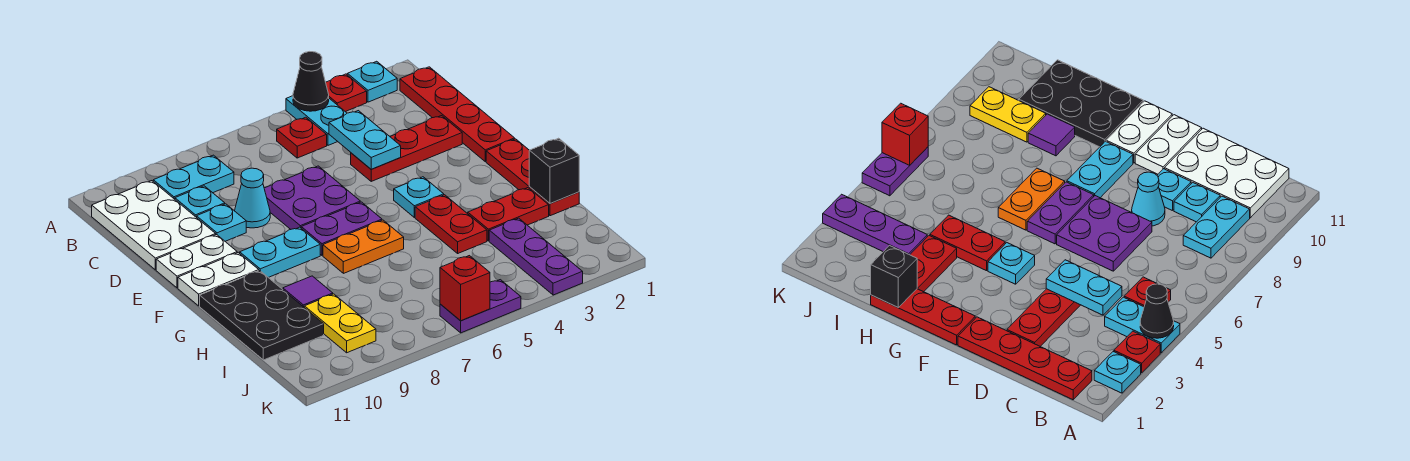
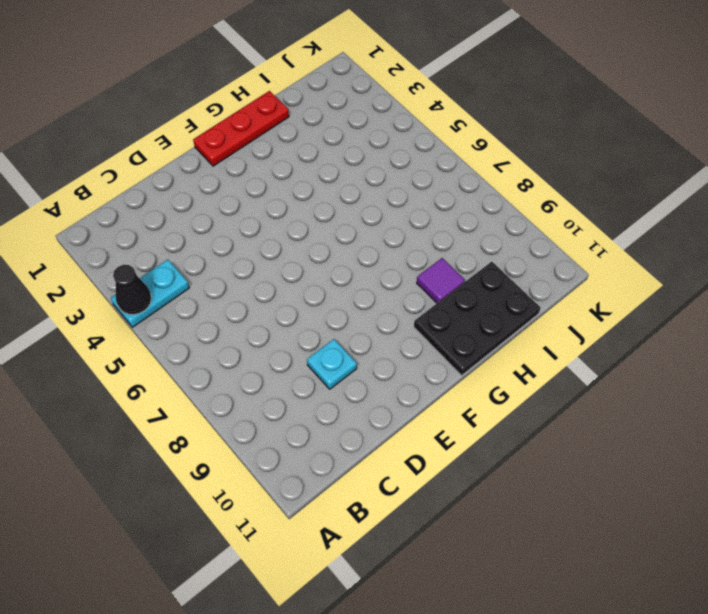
none -> cyan 1x1 plate [347,61,397,102]
none -> red 1x1 plate [326,74,367,112]
none -> red 1x4 plate [400,67,515,162]
none -> red 1x1 plate [277,117,327,158]

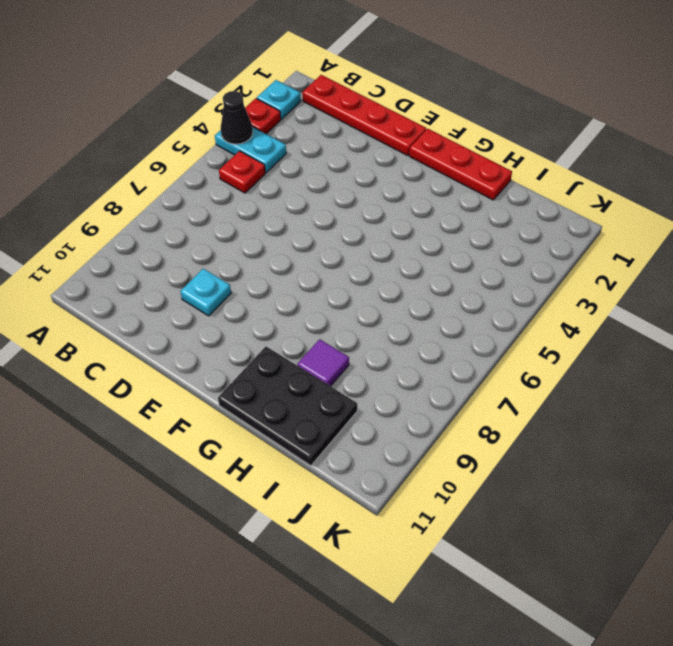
none -> cyan 1x2 plate [153,155,234,199]
none -> white 2x3 plate [92,181,216,270]
none -> cyan 1x1 plate [175,186,225,218]
none -> red 1x3 plate [351,116,462,181]

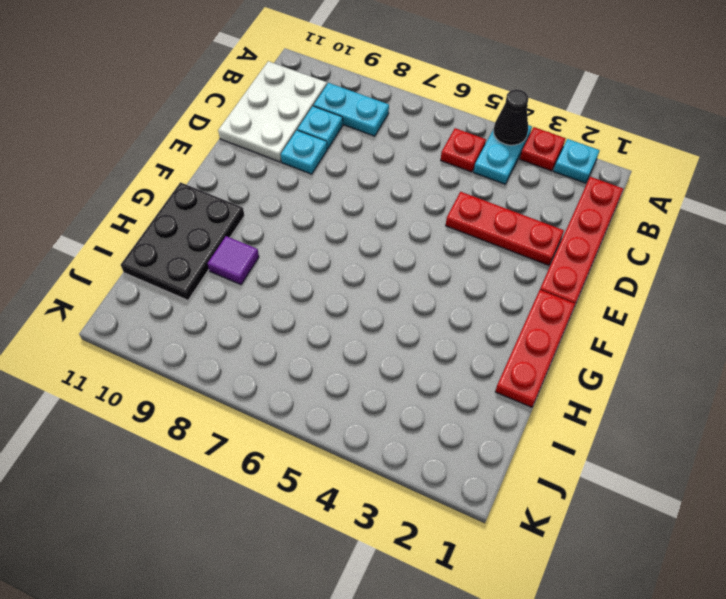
none -> purple 2x2 plate [264,166,360,229]
none -> cyan 1x1 cone [235,168,270,228]
none -> white 1x2 plate [156,235,237,288]
none -> cyan 1x1 plate [394,177,444,218]

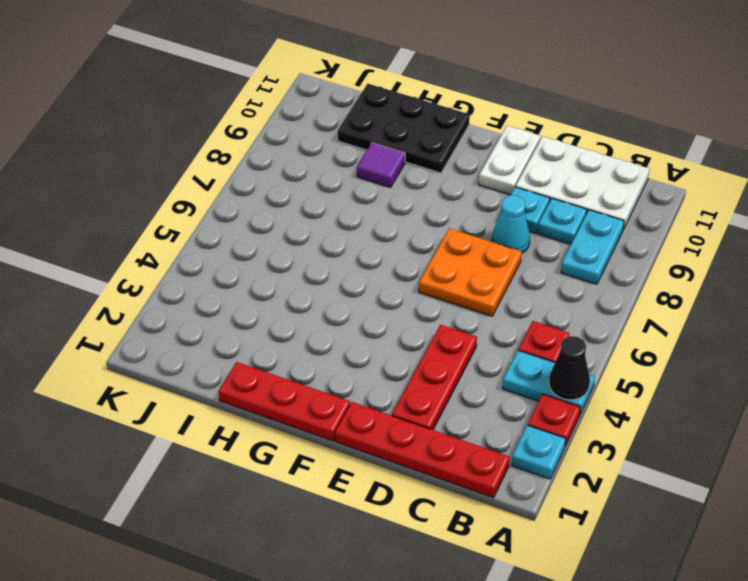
orange 2x2 plate [419,228,522,316] -> purple 2x2 plate [264,166,360,229]
none -> cyan 1x1 plate [394,177,444,218]
none -> purple 1x2 plate [301,202,382,255]
none -> cyan 1x2 plate [240,227,320,277]
none -> white 1x2 plate [178,253,259,306]

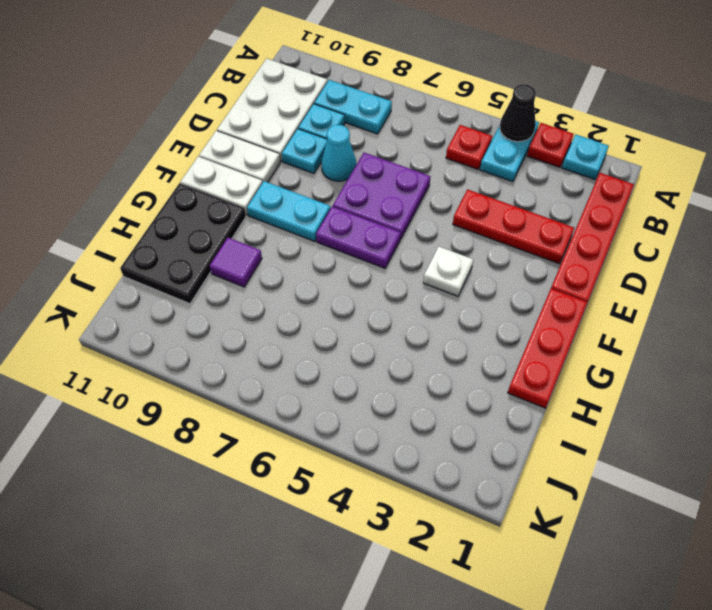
white 1x1 plate [423,247,473,296] -> cyan 1x1 plate [394,177,444,218]
none -> red 1x2 plate [415,195,487,253]
none -> orange 1x2 plate [323,220,404,273]
none -> red 1x2 plate [468,188,549,241]
none -> purple 1x3 plate [489,218,583,295]

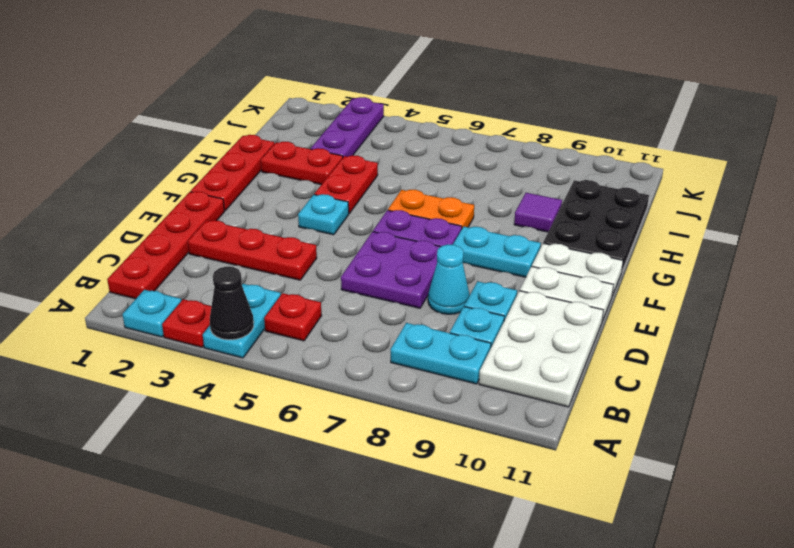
none -> yellow 1x2 plate [304,294,376,353]
none -> purple 1x2 plate [440,280,521,333]
none -> cyan 1x2 plate [329,111,401,169]
none -> black 1x1 brick [529,138,579,203]

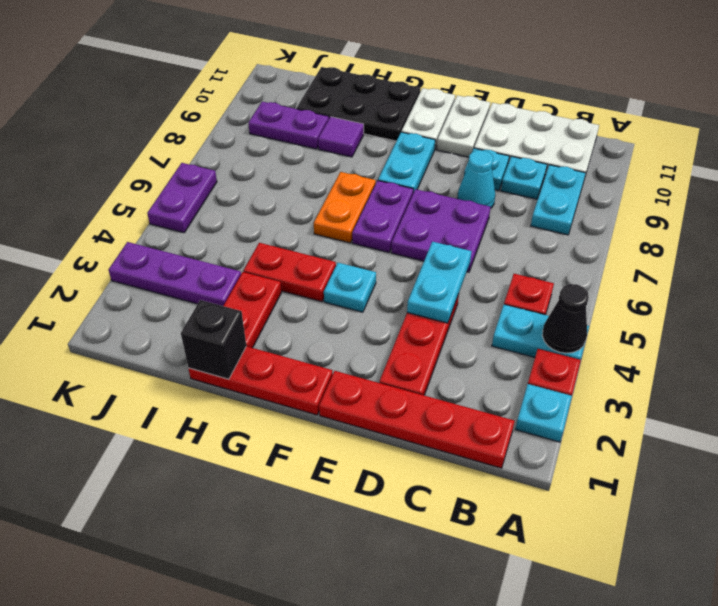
cyan 1x2 plate [407,242,471,323] -> cyan 1x2 plate turned to [329,111,401,169]
purple 1x2 plate [248,102,329,149] -> yellow 1x2 plate [304,294,376,353]
none -> red 1x1 brick [440,256,490,321]

